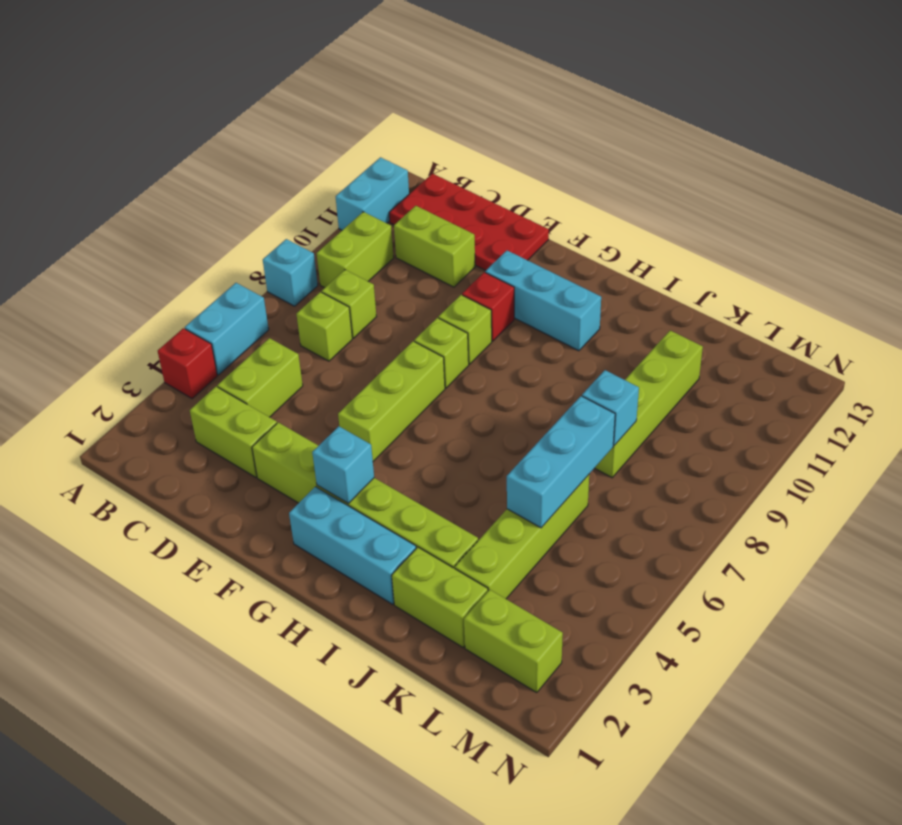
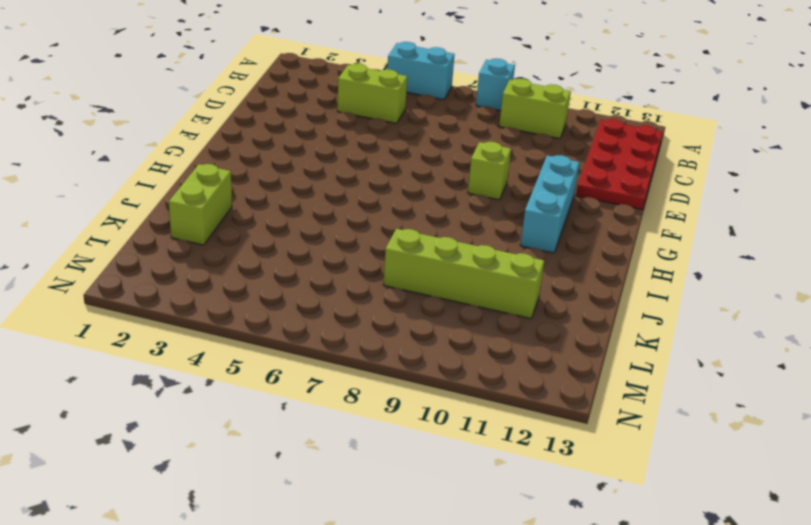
none -> red 1x1 brick [158,328,217,399]
none -> cyan 1x2 brick [336,157,409,230]
none -> lime 1x2 brick [190,387,277,477]

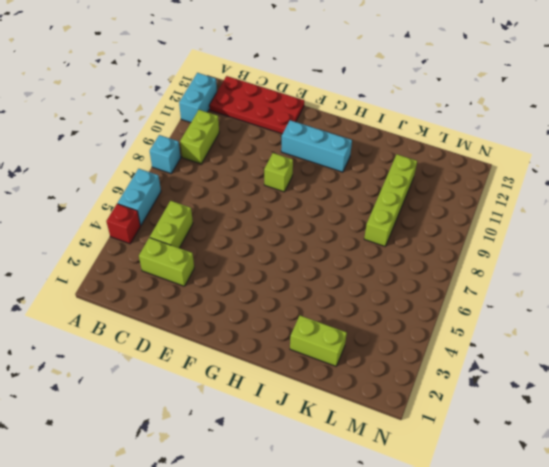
none -> lime 1x1 brick [296,292,352,361]
none -> lime 1x1 brick [322,270,376,338]
none -> lime 1x2 brick [394,206,475,287]

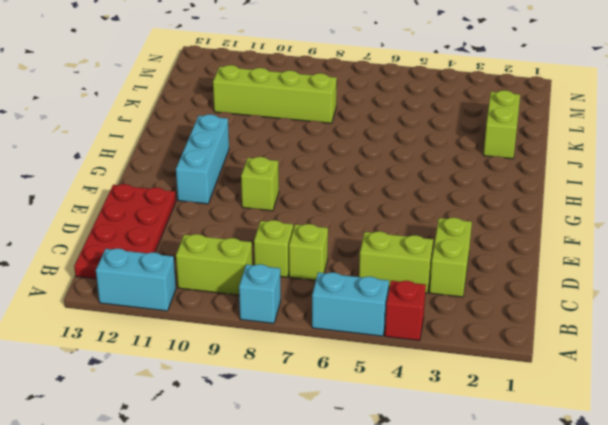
none -> lime 1x2 brick [394,206,475,287]
none -> lime 1x6 brick [252,422,478,568]
none -> lime 1x3 brick [338,341,445,461]

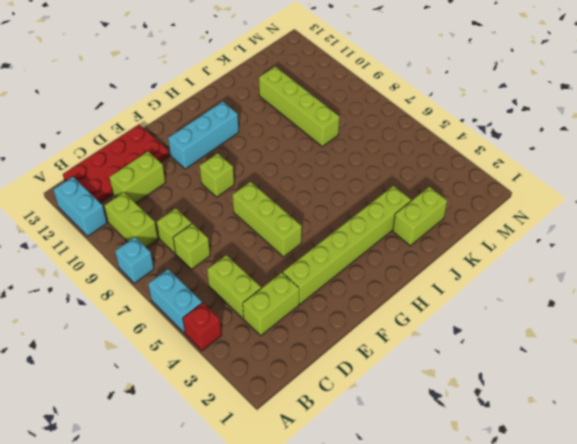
none -> lime 1x1 brick [414,318,469,388]
none -> red 1x1 brick [462,272,514,341]
none -> cyan 1x3 brick [289,487,416,604]

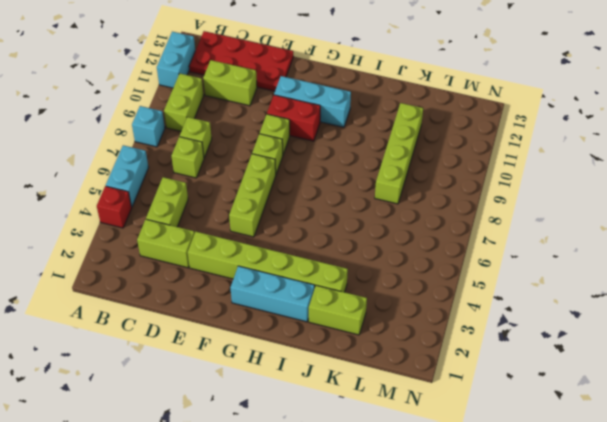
red 1x2 brick [267,95,320,141] -> red 1x1 brick [462,272,514,341]
none -> lime 1x4 brick [455,475,589,599]
none -> lime 1x2 brick [464,590,563,693]
none -> cyan 1x1 brick [312,426,374,503]

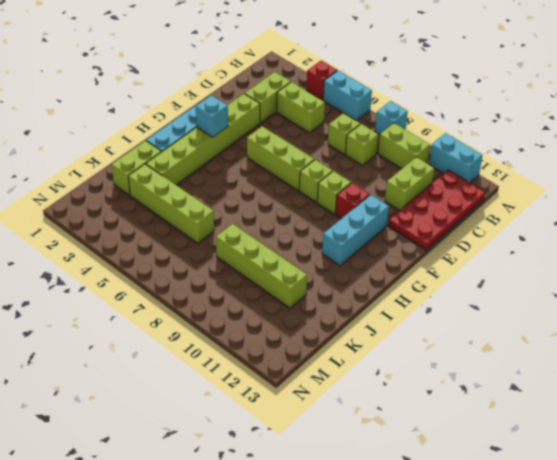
none -> lime 1x2 brick [464,590,563,693]
none -> cyan 1x3 brick [507,396,615,528]
none -> cyan 1x1 brick [582,370,639,445]

